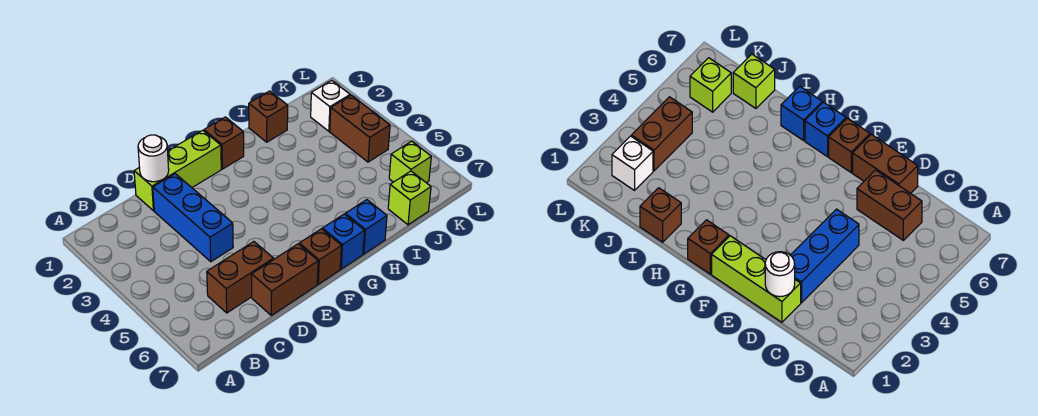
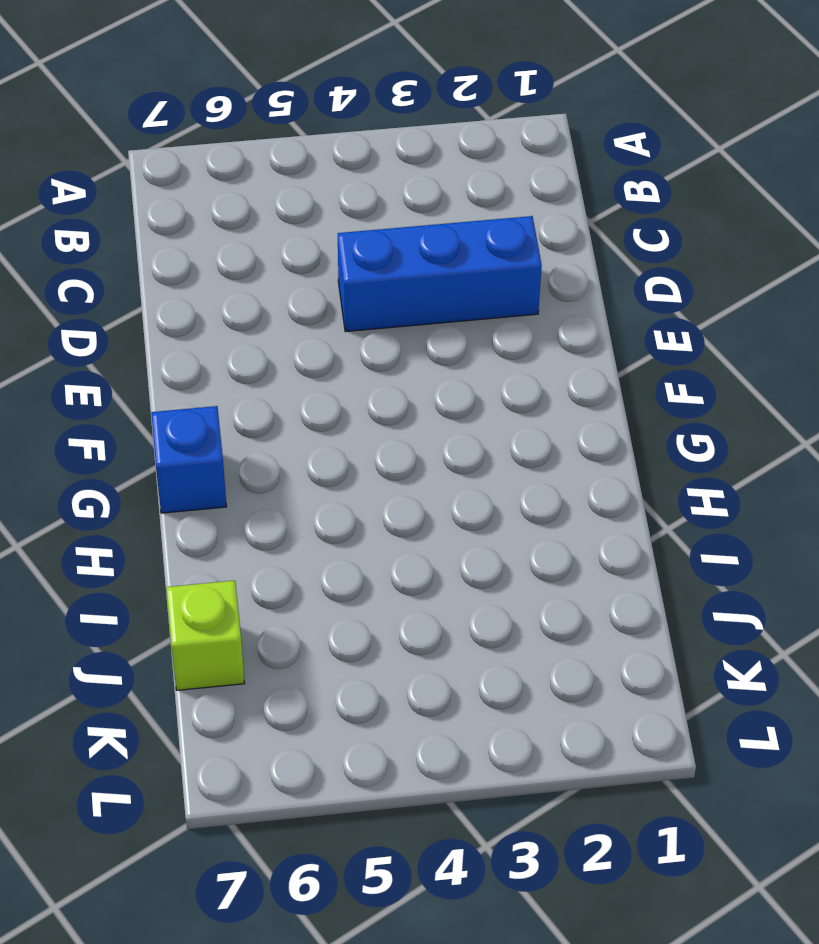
none -> brown 1x2 brick [207,242,274,313]
none -> lime 1x3 brick [134,130,221,211]
none -> brown 1x2 brick [252,244,318,315]

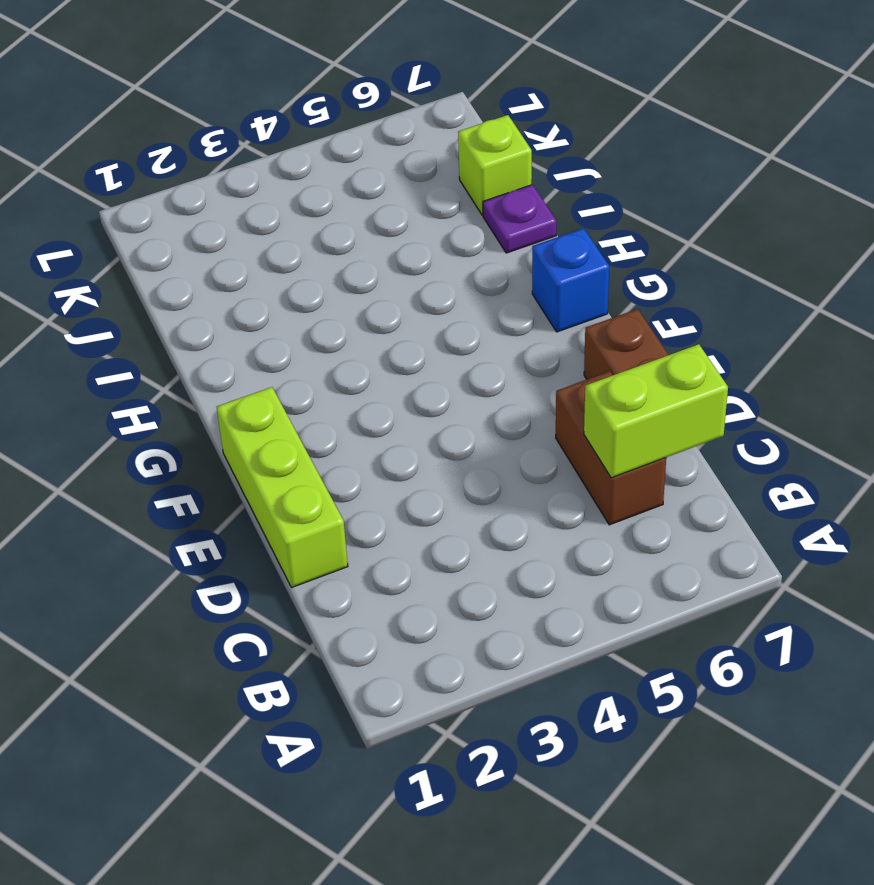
lime 1x2 brick [584,344,728,478] -> none
purple 1x1 plate [483,185,556,253] -> none
none -> blue 1x3 brick [153,174,233,262]
none -> brown 1x1 brick [299,229,341,284]
none -> brown 1x1 brick [204,117,244,169]

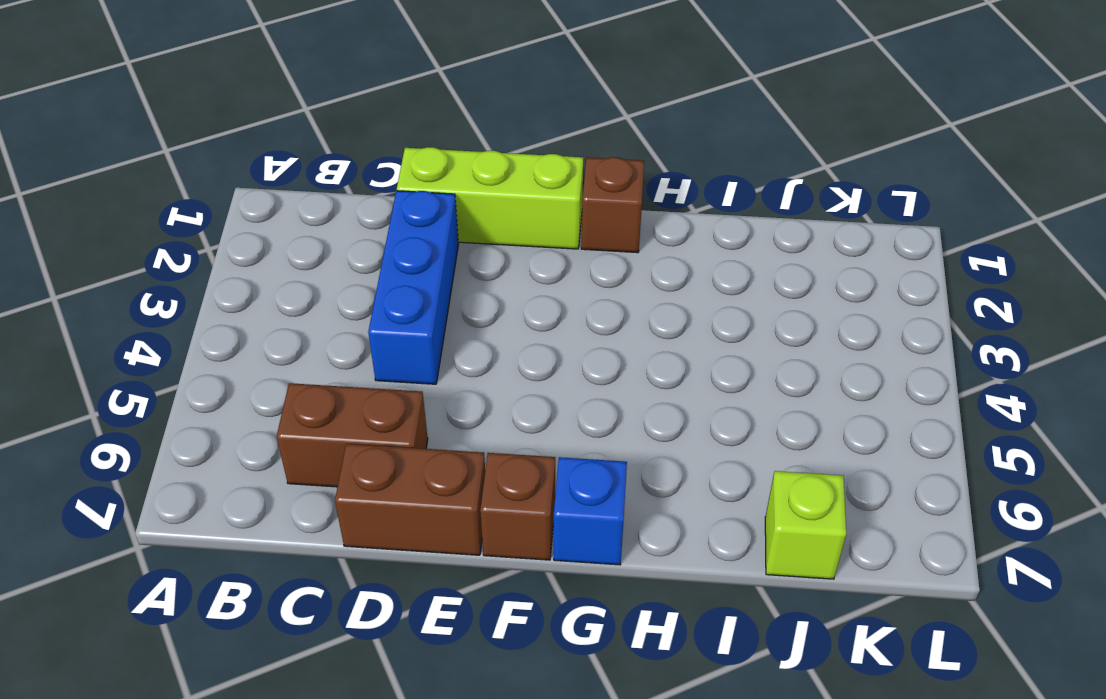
none -> blue 1x1 brick [345,200,387,254]
none -> brown 1x1 brick [249,91,288,142]
none -> white 1x1 brick [311,80,350,131]

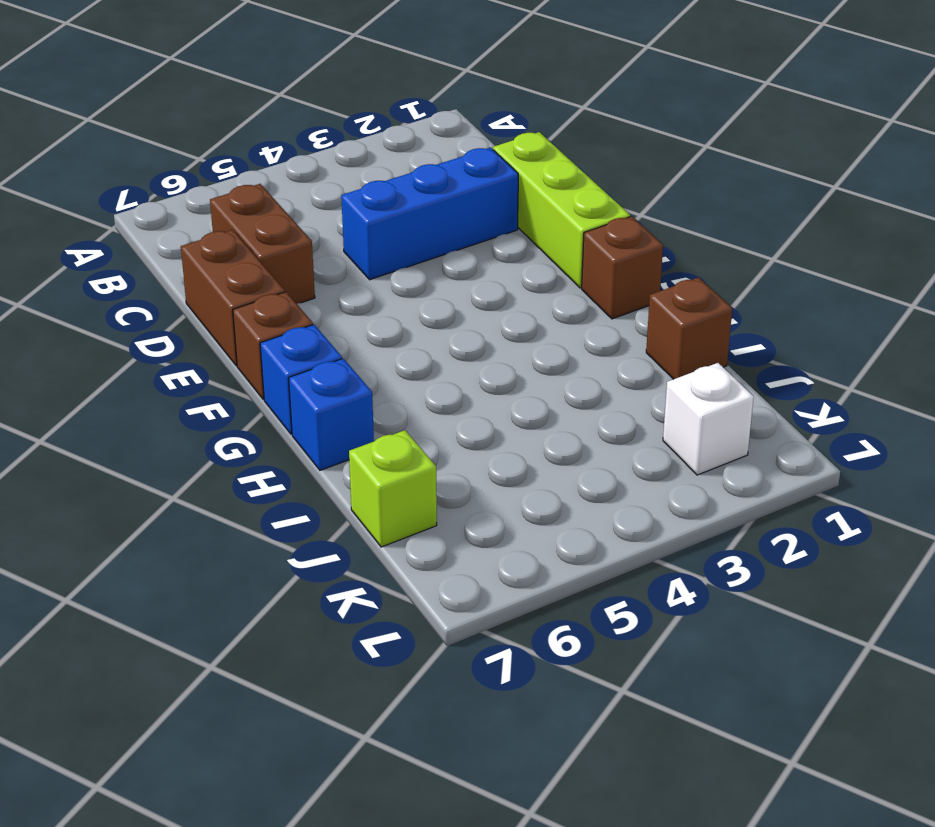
none -> brown 1x2 brick [330,95,390,162]
none -> lime 1x1 brick [389,141,431,183]
none -> white 1x1 round brick [138,135,169,182]

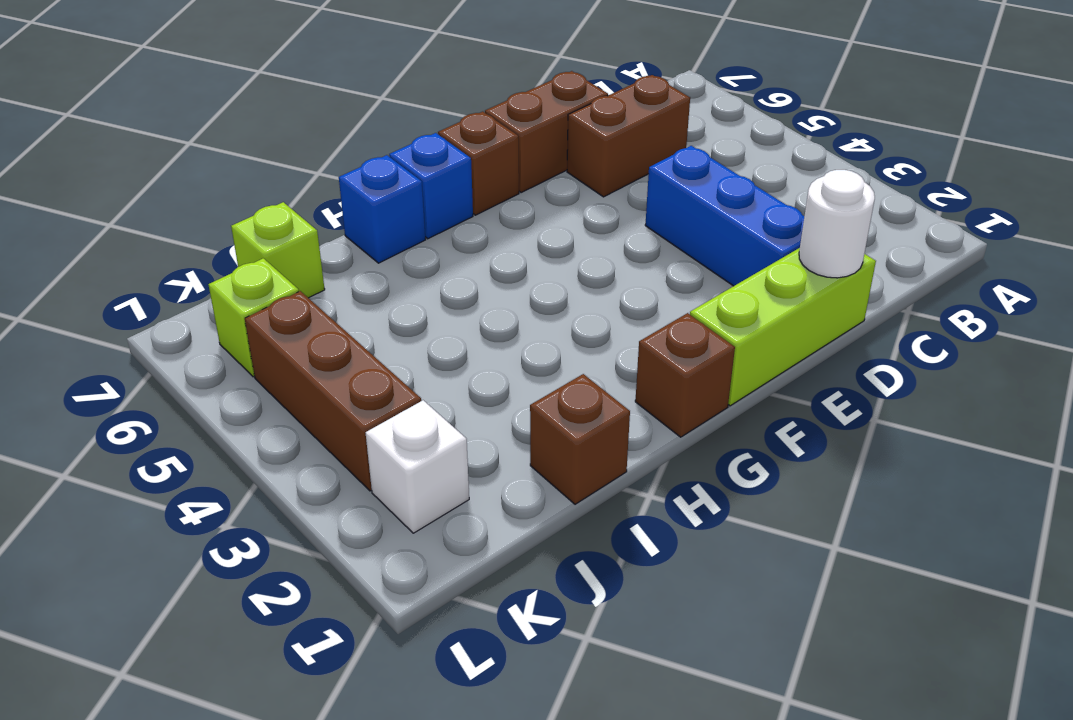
brown 1x3 brick [245,291,421,491] -> brown 1x2 brick [330,95,390,162]

